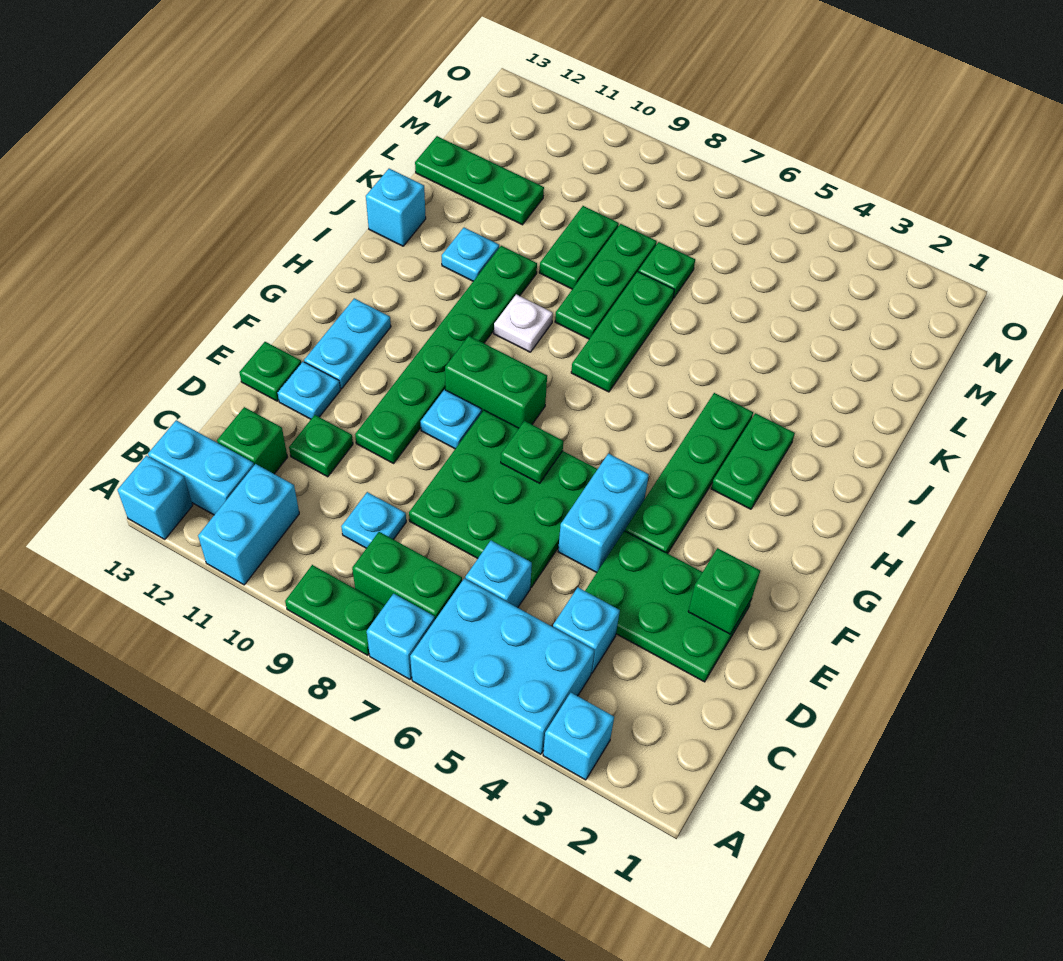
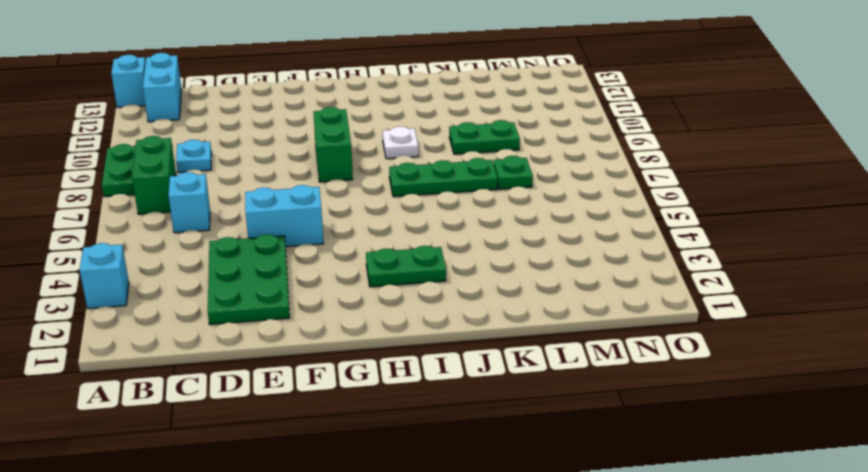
none -> cyan 2x3 brick [410,579,594,754]
none -> cyan 1x1 brick [367,594,435,679]
none -> cyan 1x2 brick [198,464,299,585]
none -> cyan 1x1 brick [553,587,620,673]

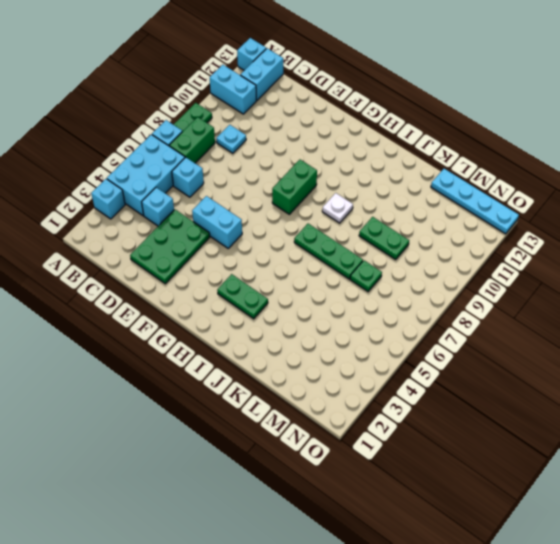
cyan 1x4 plate [431,169,519,234] -> green 1x3 plate [415,136,544,225]
none -> green 1x1 brick [217,407,287,474]
none -> green 3x3 plate [409,410,597,587]
none -> green 1x1 plate [289,415,353,477]
none -> green 1x6 plate [355,246,537,463]

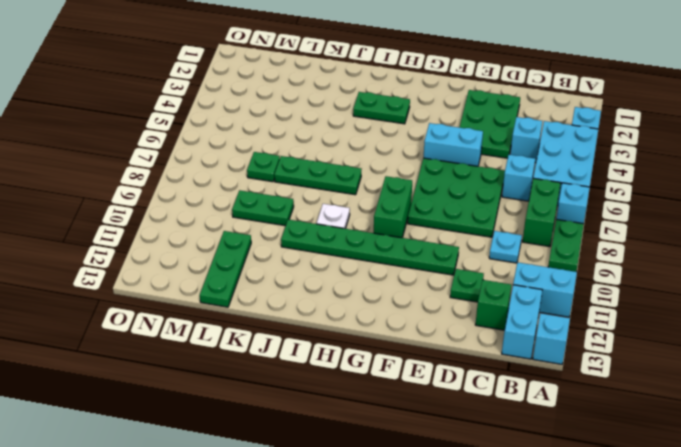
none -> cyan 1x1 plate [278,362,340,419]
none -> green 1x1 plate [239,342,301,401]
none -> green 1x4 plate [625,393,753,554]
none -> cyan 1x1 plate [421,390,482,449]

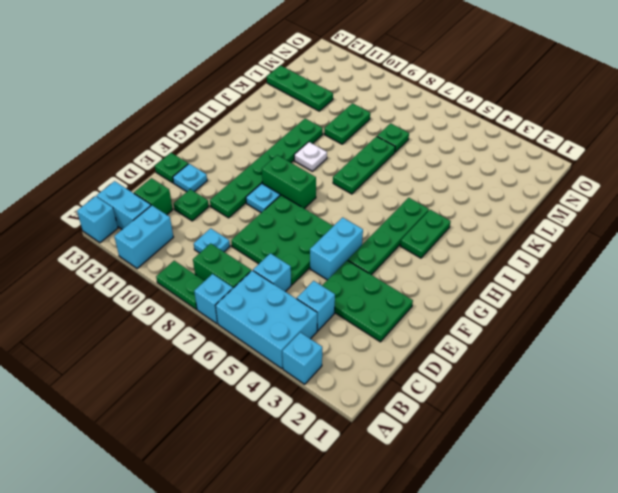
none -> cyan 1x2 plate [304,298,391,389]
none -> green 1x3 plate [555,224,657,339]
none -> cyan 1x1 plate [442,228,499,281]
none -> cyan 1x1 brick [366,169,426,246]

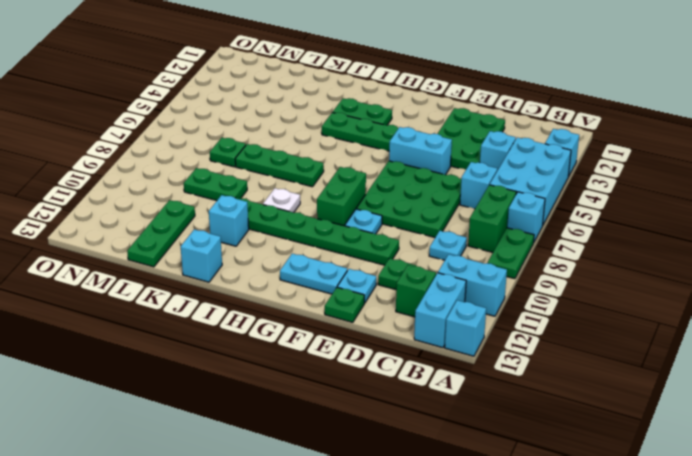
cyan 1x1 brick [209,195,249,246] -> cyan 1x1 plate [442,228,499,281]
none -> green 1x3 plate [555,224,657,339]
none -> green 1x1 brick [688,548,760,634]
none -> green 1x1 plate [501,421,563,483]

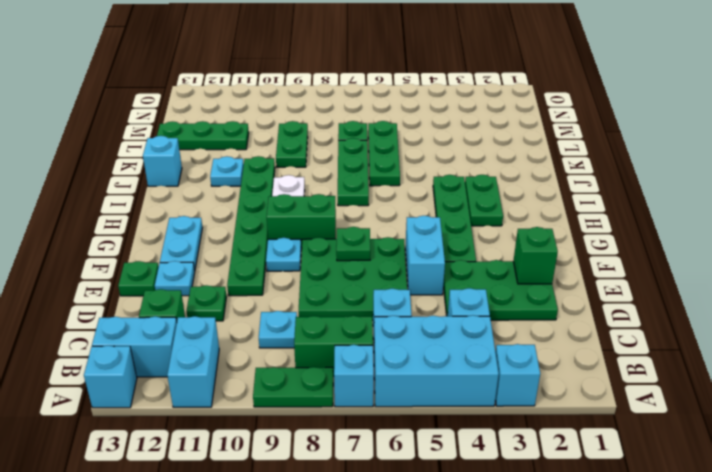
green 1x3 plate [368,121,400,186] -> green 1x3 plate moved to [555,224,657,339]

